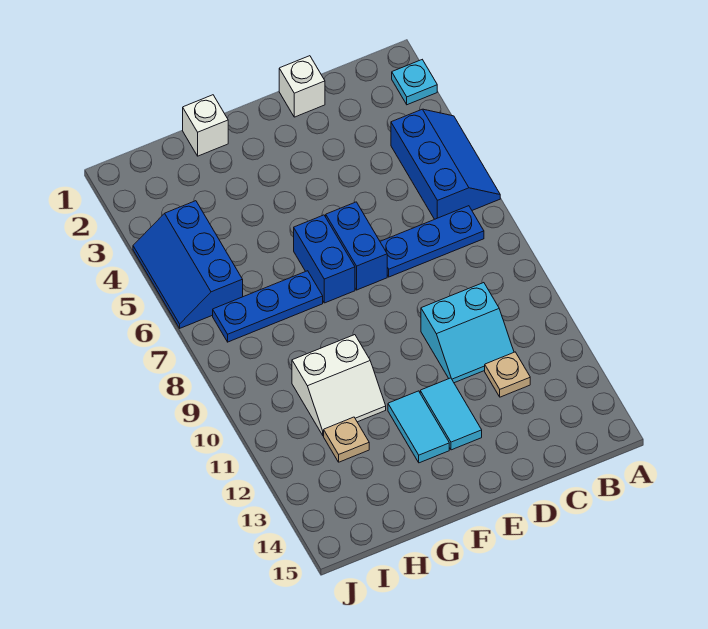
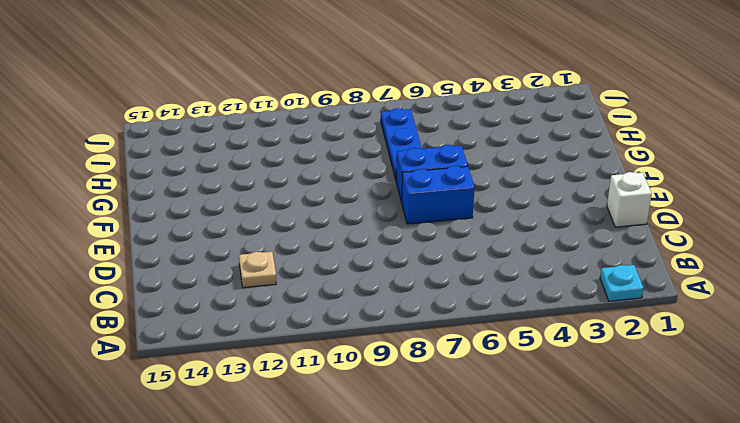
none -> blue 2x3 slope [391,109,500,219]
none -> blue 1x3 plate [380,206,484,277]
none -> cyan 2x2 slope [421,283,514,383]

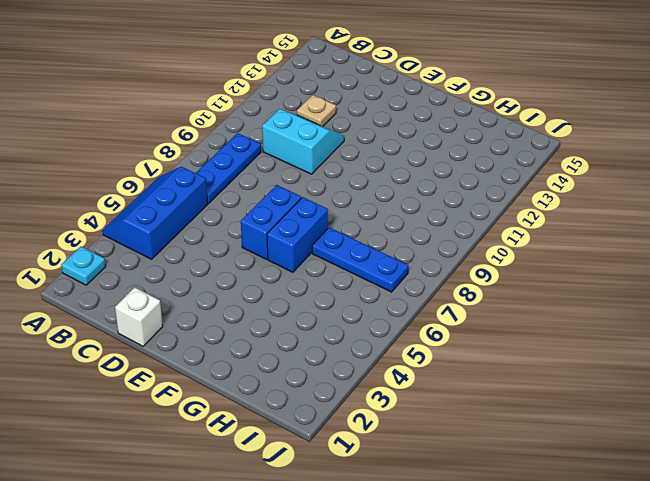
blue 1x3 plate [196,133,261,204] -> blue 1x3 plate turned to [380,206,484,277]
none -> cyan 1x2 tile [420,378,482,450]
none -> cyan 1x2 tile [388,391,449,463]
none -> white 1x1 brick [183,95,228,156]

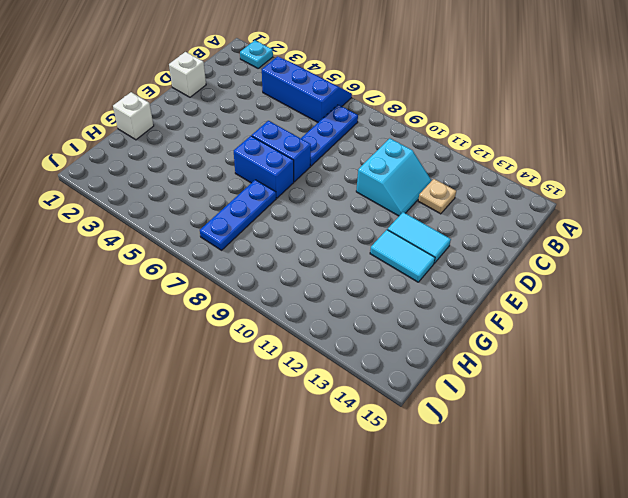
none -> white 2x2 slope [292,335,386,436]
none -> tan 1x1 plate [324,417,369,462]
none -> blue 2x3 slope [133,201,243,328]

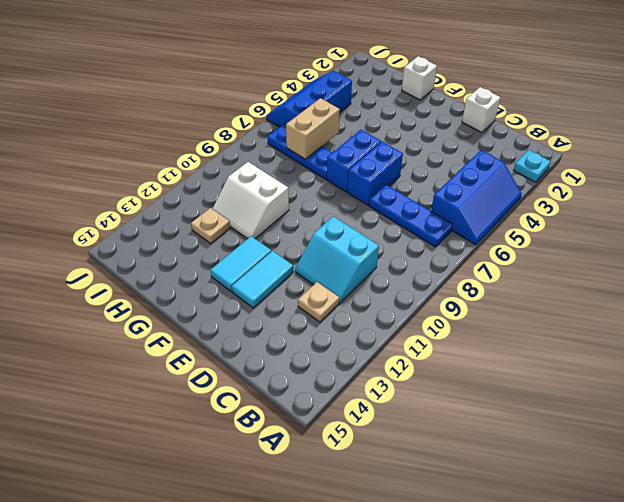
tan 1x2 brick [286,98,340,159] -> none

